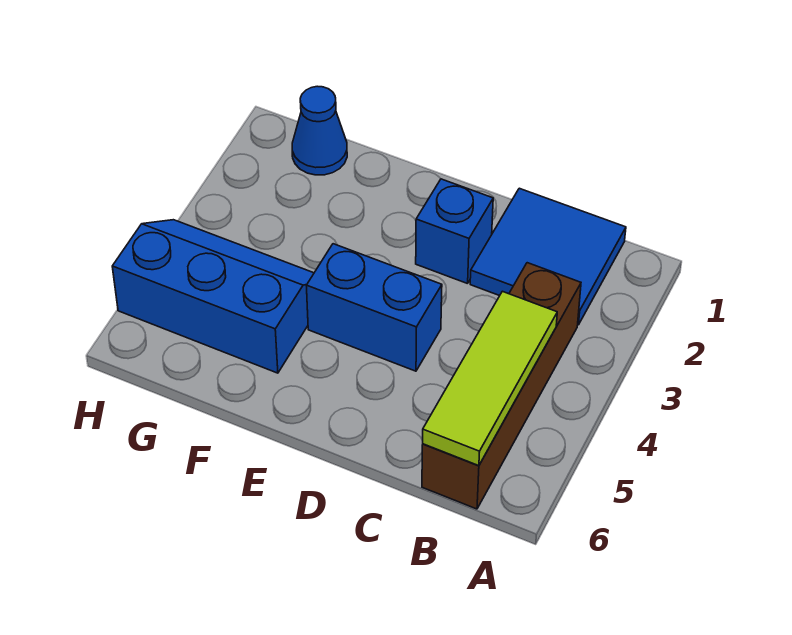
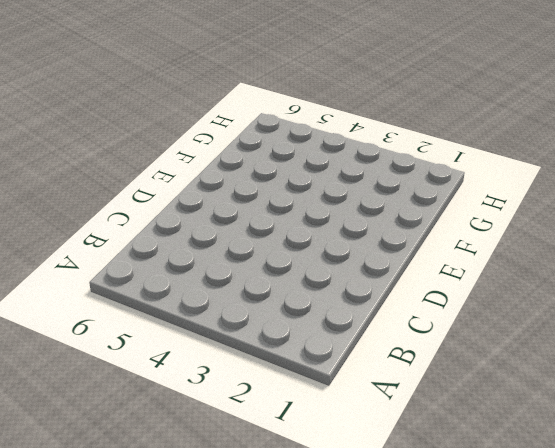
none -> blue 2x2 tile [470,188,626,325]
none -> brown 1x4 brick [422,263,581,509]

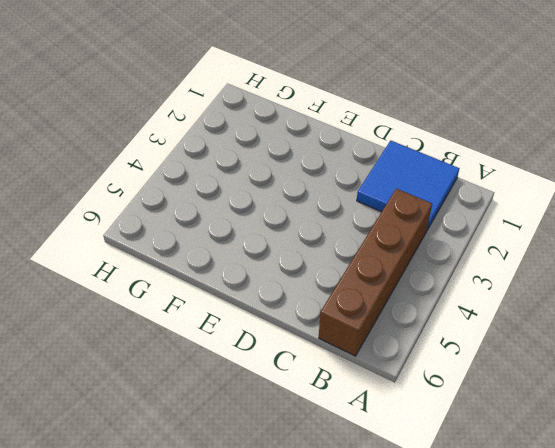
none -> blue 1x1 brick [416,179,493,284]
none -> blue 1x2 brick [306,244,442,371]

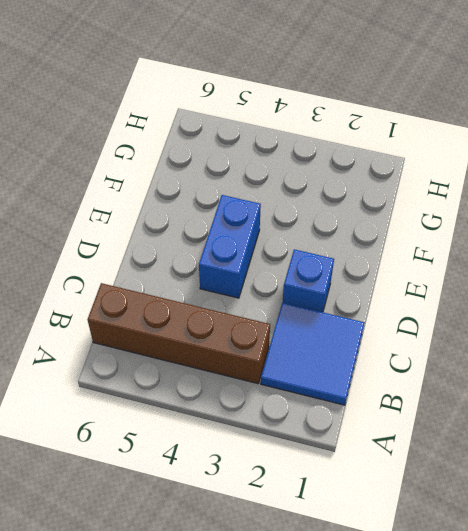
none -> blue 2x3 slope [112,220,314,373]
none -> blue 1x1 cone [292,86,347,175]

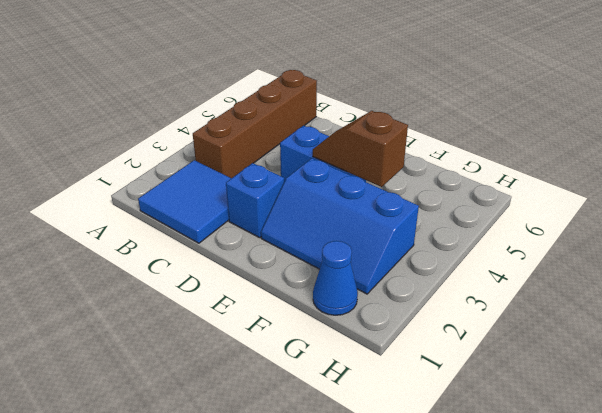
blue 2x3 slope [261,158,419,294] -> blue 2x3 slope moved to [112,220,314,373]
brown 1x2 slope [313,111,408,187] -> none
none -> lime 1x3 tile [423,291,557,466]

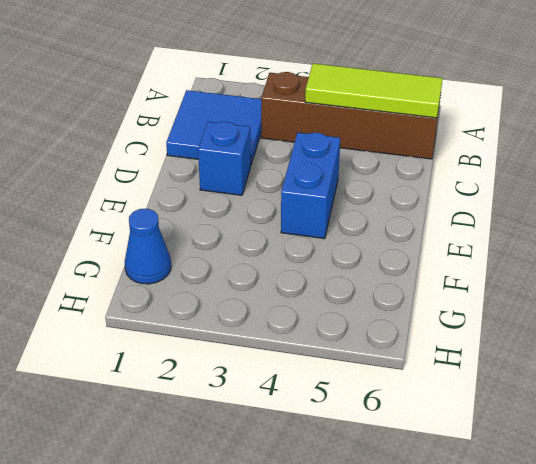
none -> blue 2x3 slope [112,220,314,373]

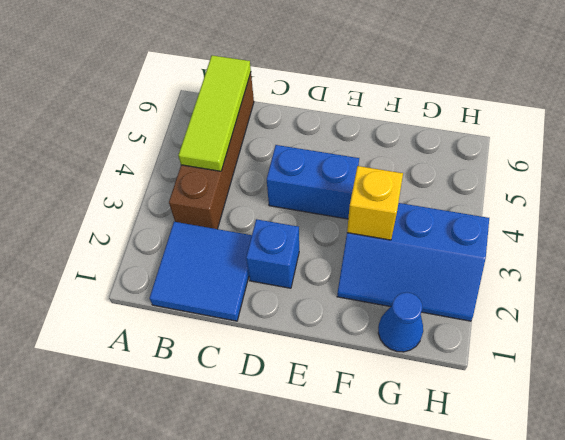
blue 2x3 slope [337,203,489,321] -> blue 2x3 slope moved to [112,220,314,373]
yellow 1x1 brick [347,166,403,240] -> none

